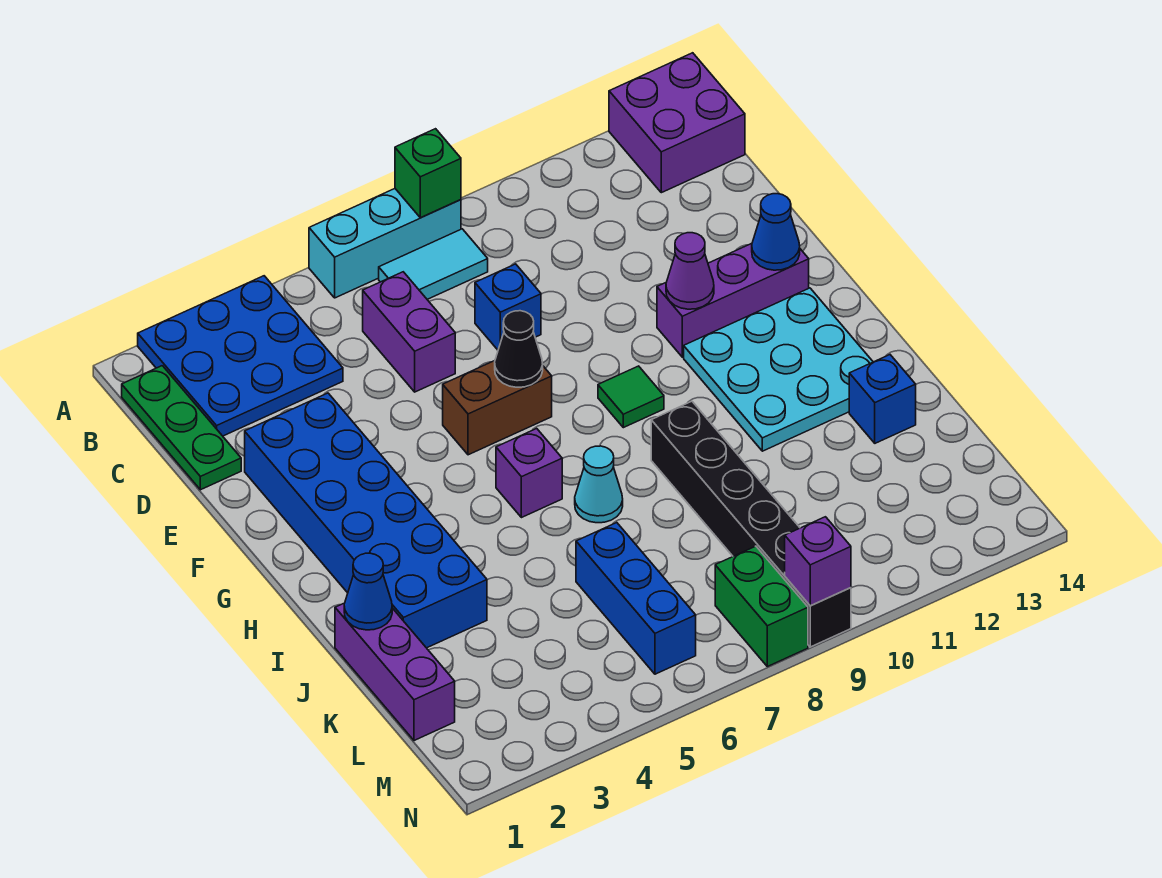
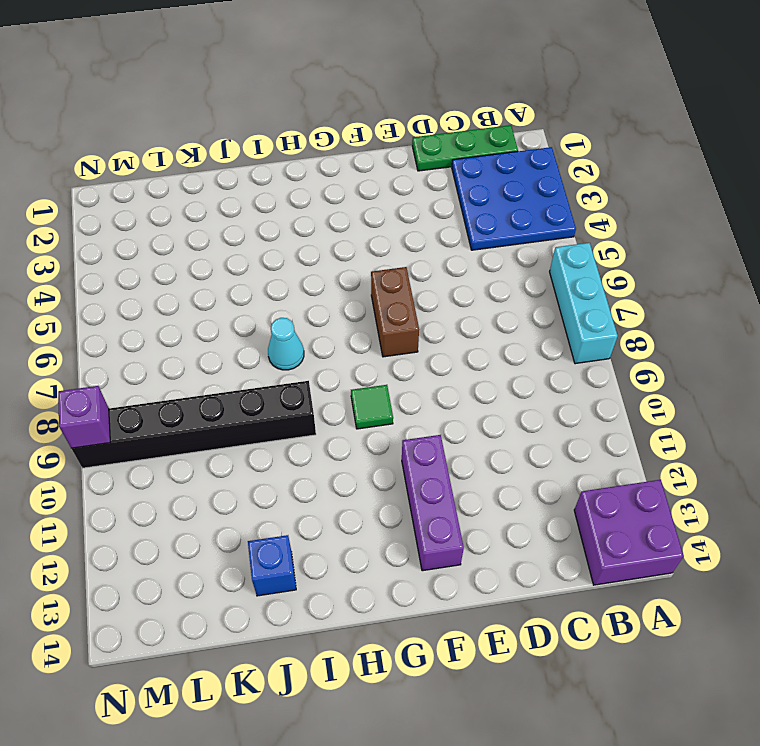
none -> cyan 1x2 tile [379,229,488,299]
none -> purple 1x2 brick [363,272,455,392]
none -> blue 1x1 brick [475,264,541,350]

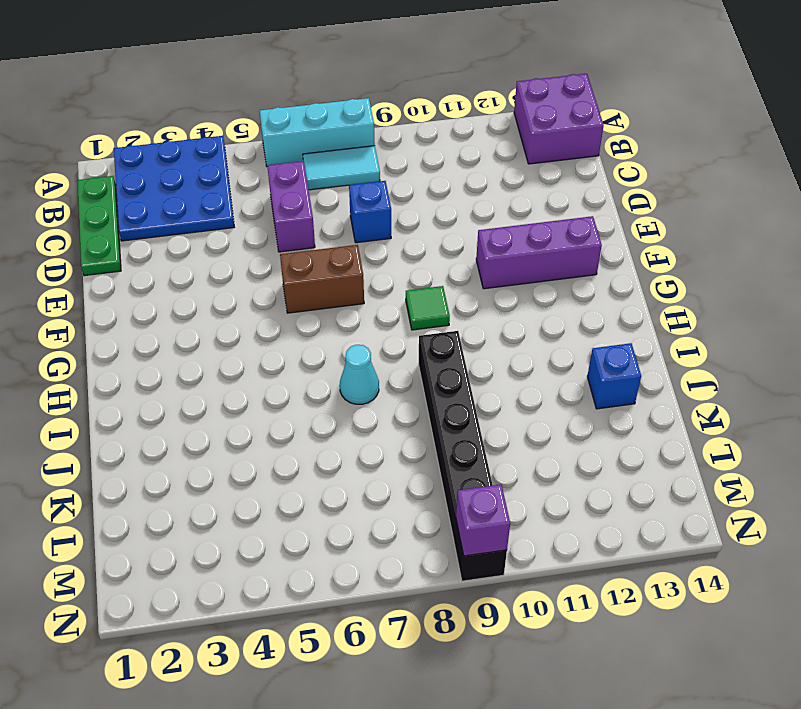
none -> blue 2x6 brick [245,393,487,648]
none -> cyan 3x3 plate [684,288,873,451]
none -> purple 1x1 brick [496,429,562,518]

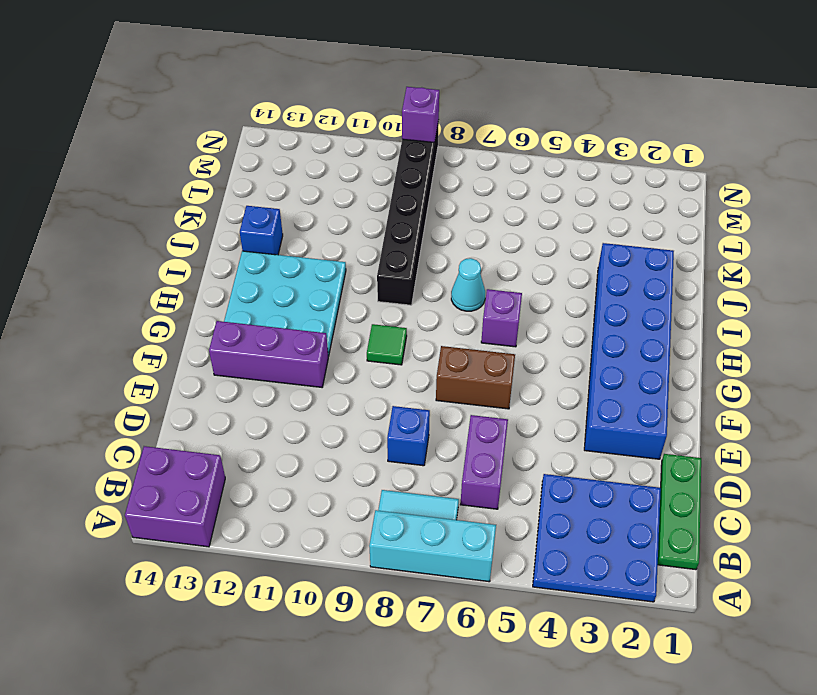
none -> purple 1x3 brick [335,603,455,741]
none -> blue 1x3 brick [576,523,696,674]
none -> green 1x2 brick [715,546,808,667]

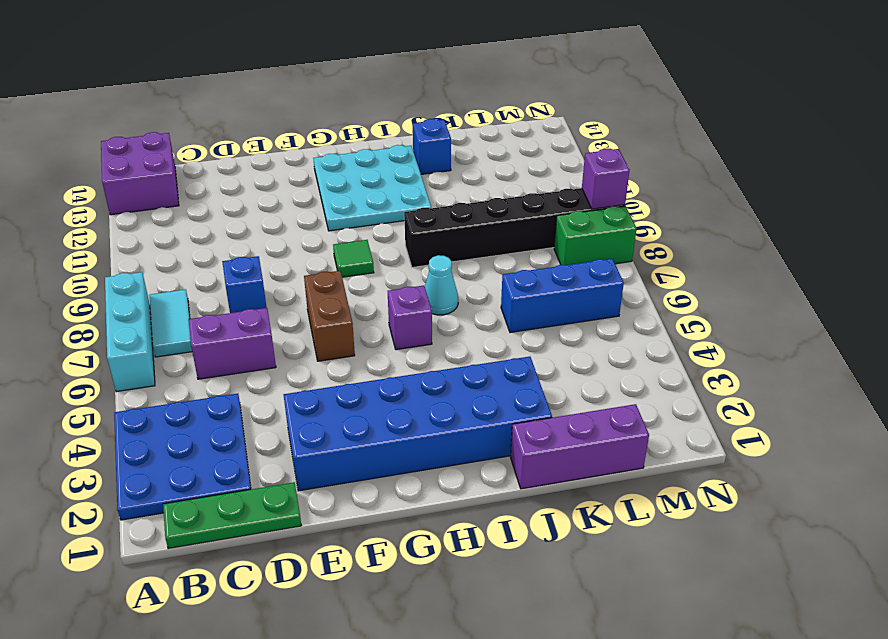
none -> purple 1x3 brick [657,244,809,357]
none -> green 1x1 brick [395,129,461,218]
none -> black 1x1 cone [495,311,543,387]

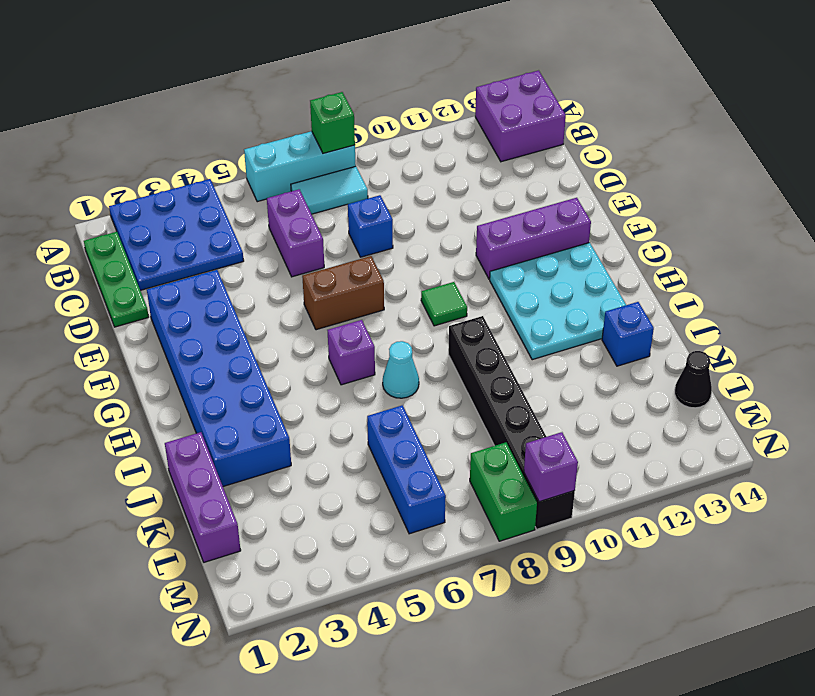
black 1x1 cone [675,351,712,408] -> black 1x1 cone moved to [495,311,543,387]
none -> purple 1x1 cone [666,233,714,309]
none -> blue 1x1 cone [752,194,800,270]
none -> blue 1x1 cone [344,553,392,630]

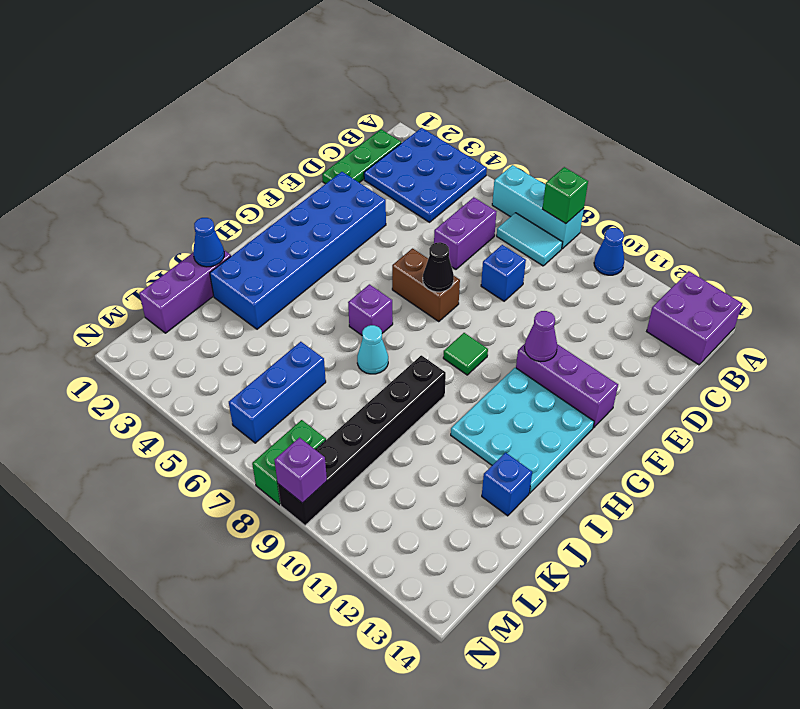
blue 1x1 cone [594,228,624,275] -> blue 1x1 cone moved to [752,194,800,270]

